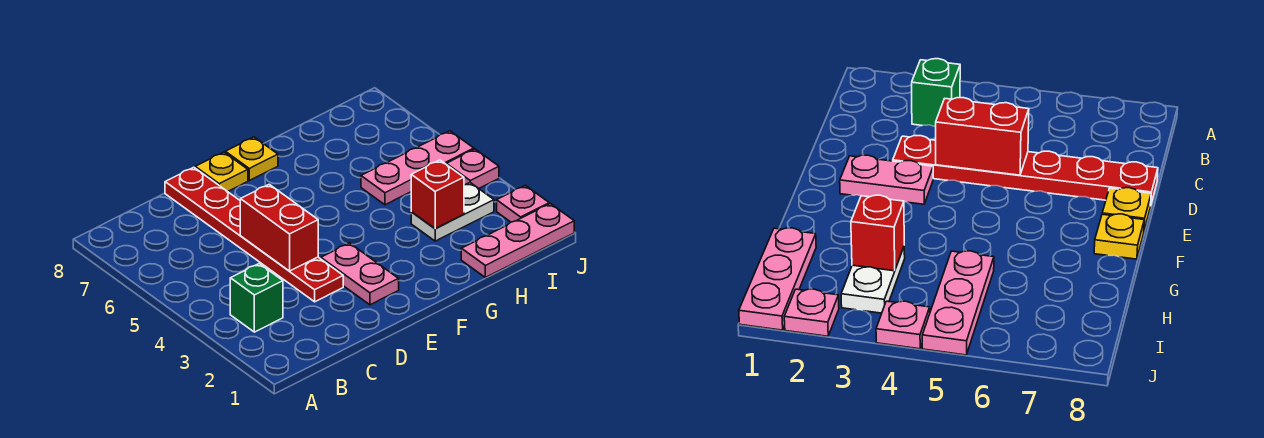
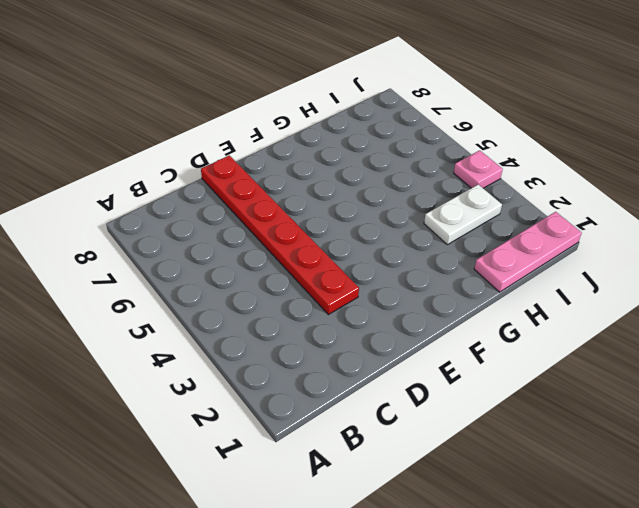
none -> green 1x1 brick [230,264,283,332]
none -> pink 1x2 plate [321,243,399,305]
none -> yellow 1x1 plate [195,152,248,192]

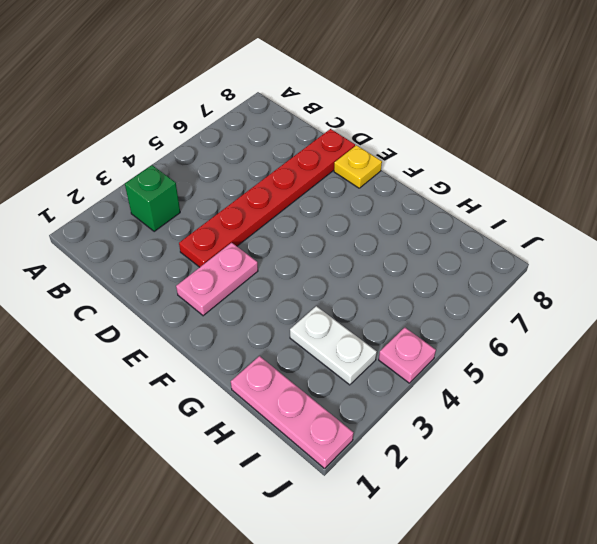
none -> yellow 1x1 plate [225,137,278,180]
none -> pink 1x3 plate [361,131,474,205]
none -> pink 1x1 plate [497,185,549,222]

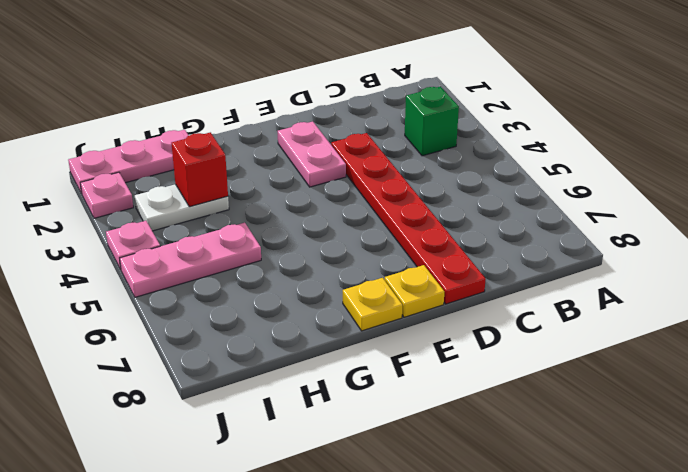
none -> red 1x2 brick [240,184,318,271]

